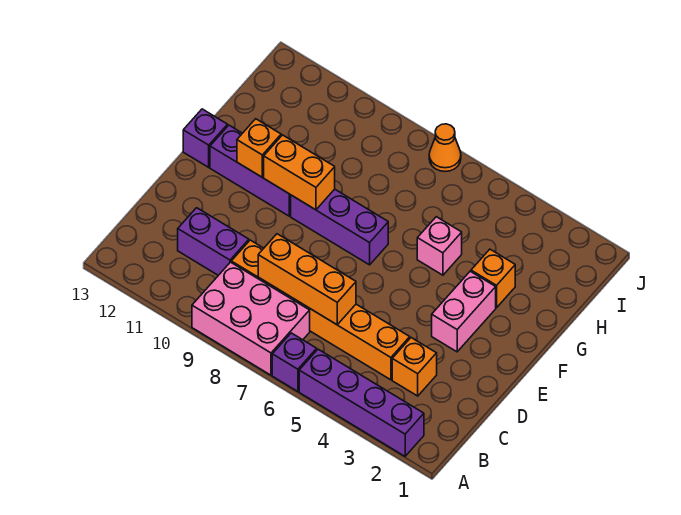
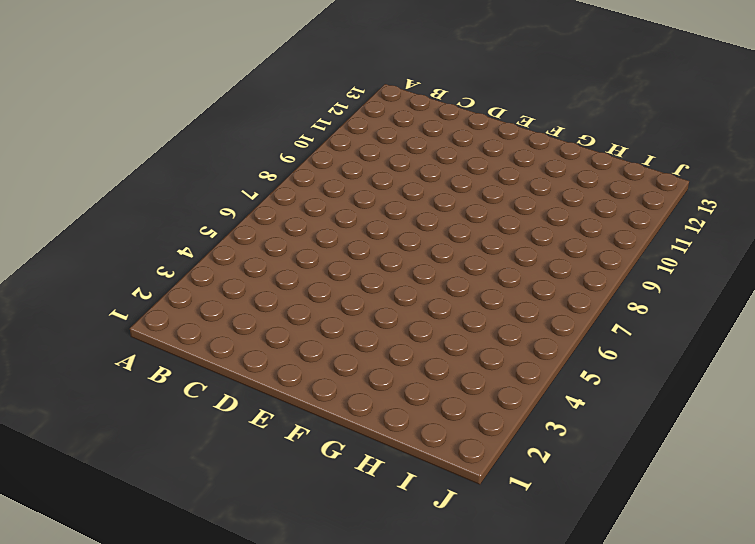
none -> purple 1x4 brick [299,349,424,456]
none -> purple 1x1 brick [272,333,317,391]
none -> pink 2x3 brick [192,262,310,375]

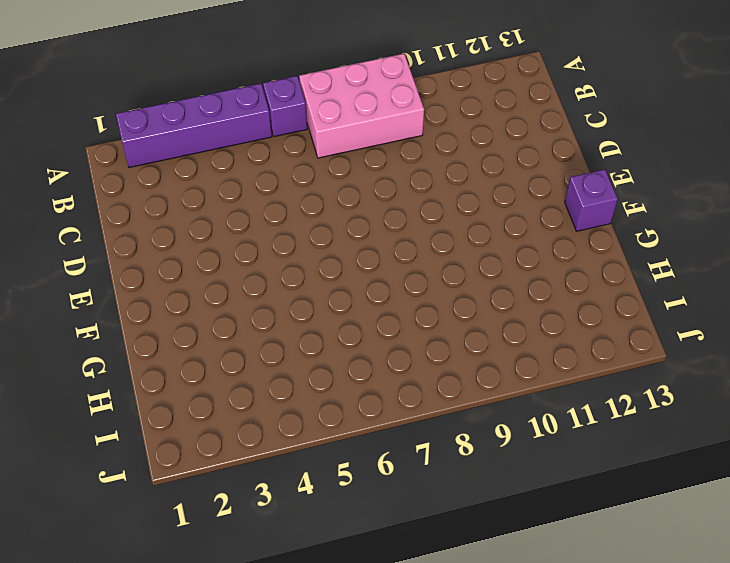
none -> orange 1x1 brick [392,338,437,396]
none -> orange 1x6 brick [231,240,410,380]
none -> purple 1x2 brick [178,208,249,275]

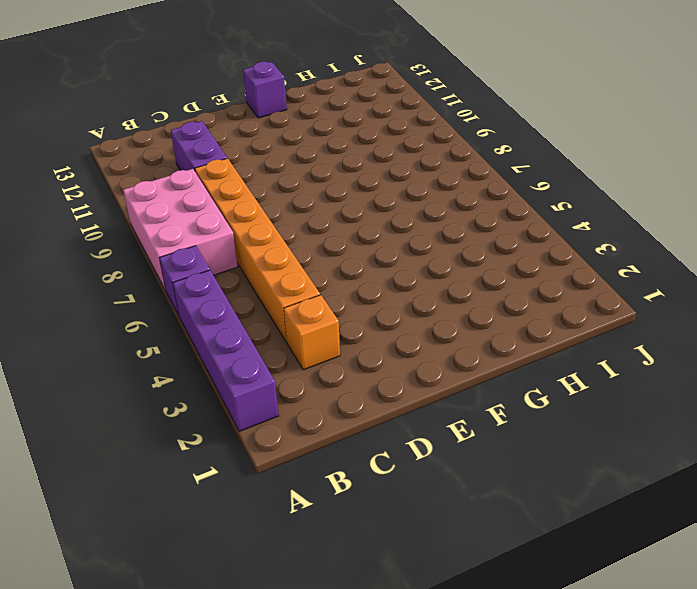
none -> pink 1x2 brick [432,271,496,352]
none -> purple 1x3 brick [291,189,388,265]
none -> purple 1x3 brick [210,125,291,216]

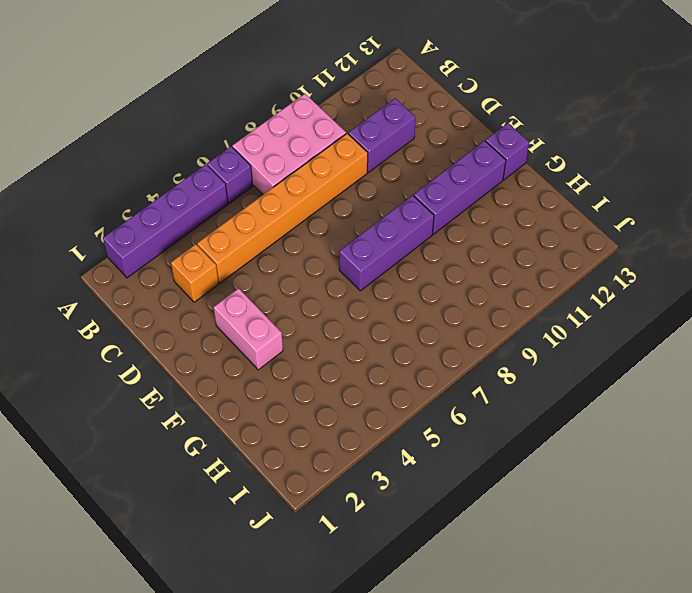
none -> orange 1x1 brick [471,249,515,308]
none -> pink 1x1 brick [417,217,462,275]
none -> orange 1x1 cone [429,124,461,171]

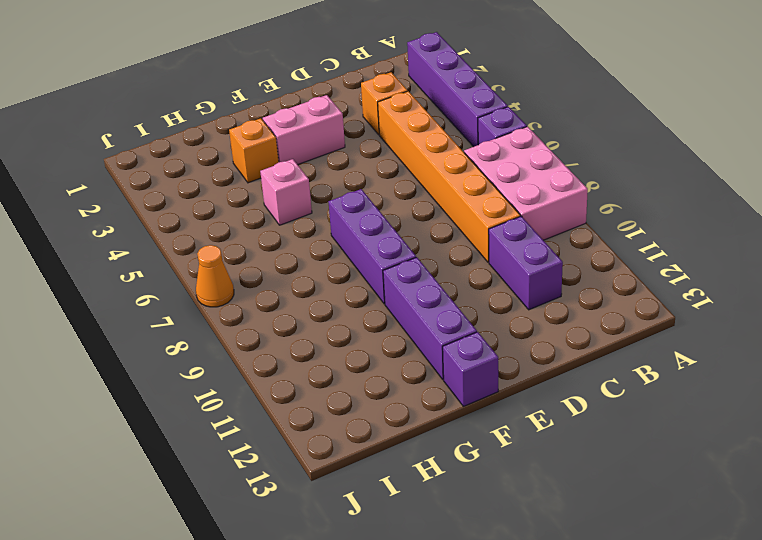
none -> orange 1x3 brick [258,234,356,325]
none -> orange 1x2 brick [264,135,335,210]
none -> orange 1x1 brick [237,119,281,177]

